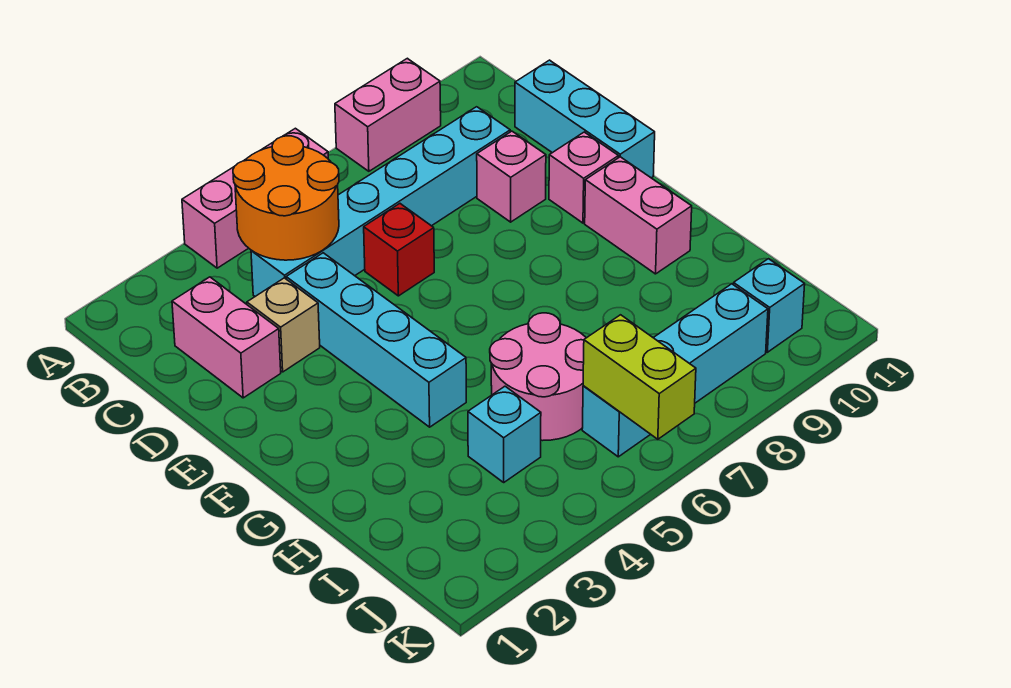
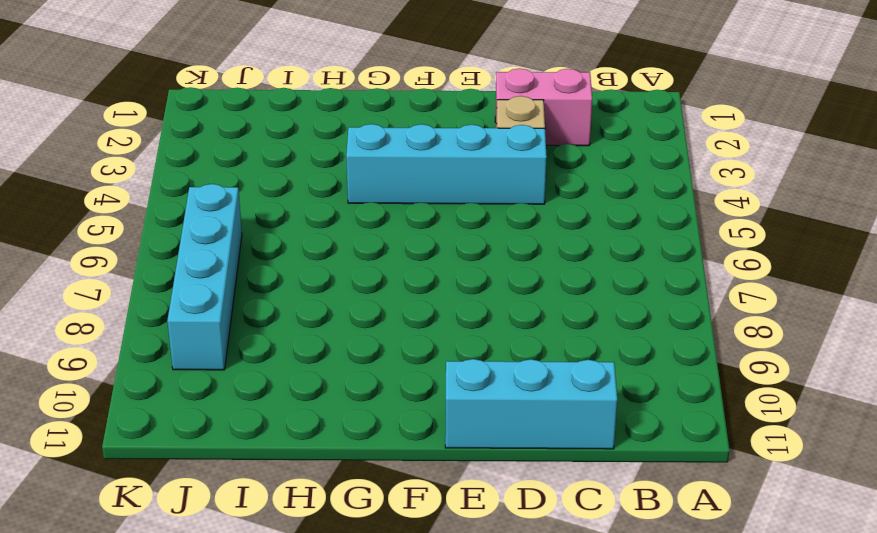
none -> pink 1x3 brick [182,128,328,268]
none -> pink 1x2 brick [335,58,441,171]
none -> cyan 1x6 brick [251,107,510,296]

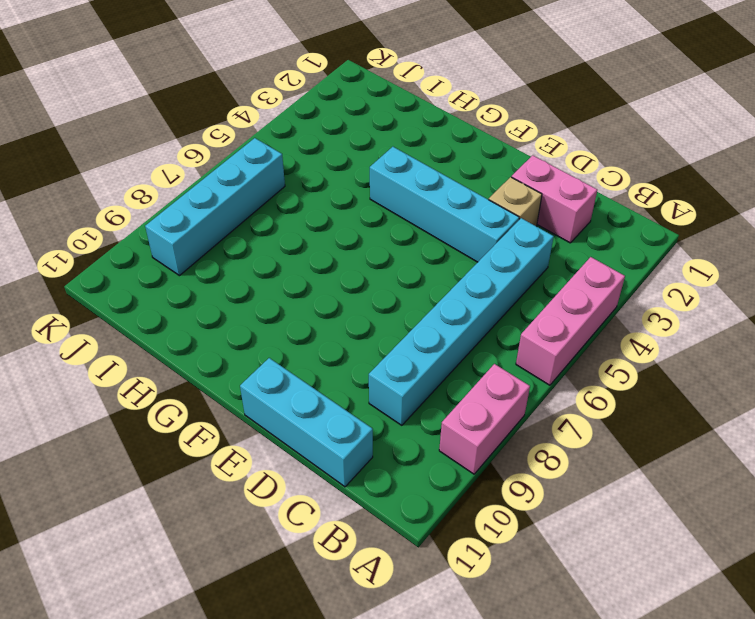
none -> red 1x1 brick [364,204,434,296]
none -> pink 1x1 brick [477,131,546,222]
none -> pink 1x1 brick [549,132,618,223]

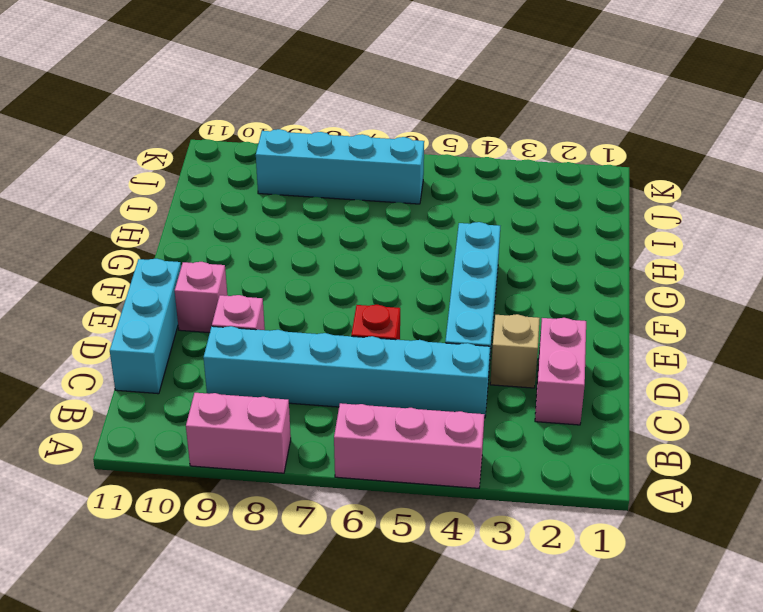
none -> pink 1x2 brick [585,157,692,274]
none -> pink 2x2 round brick [490,313,586,441]
none -> cyan 1x1 brick [468,386,541,482]

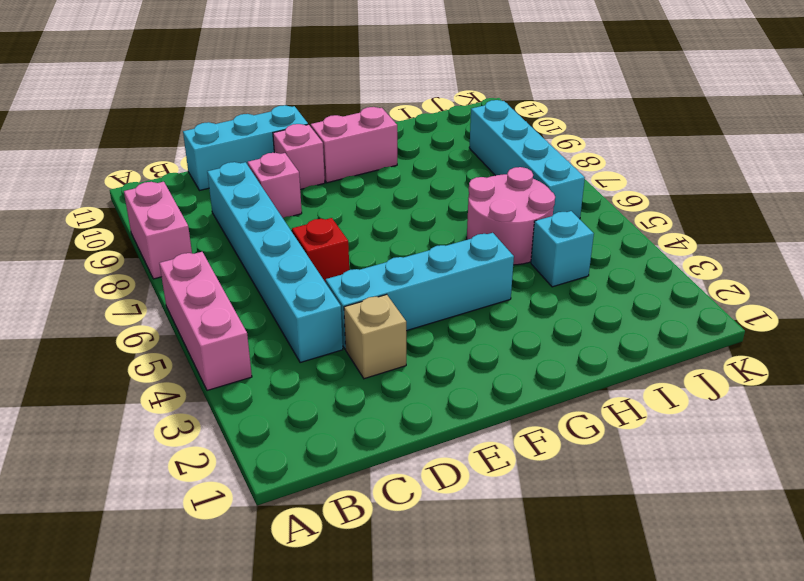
none -> pink 1x2 brick [172,277,281,398]
none -> cyan 1x1 brick [733,259,805,352]
none -> orange 2x2 round brick [233,136,339,260]

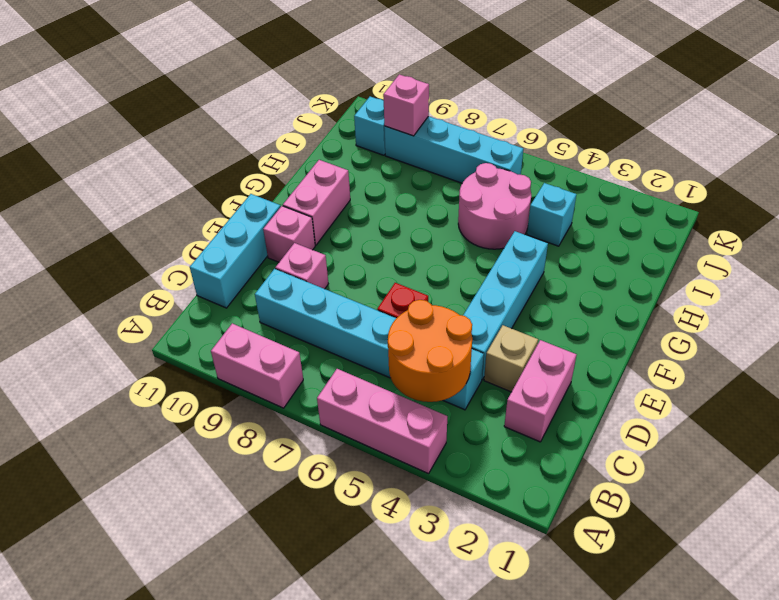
pink 1x1 brick [383,74,429,136] -> none
none -> lime 1x2 brick [583,315,696,439]

